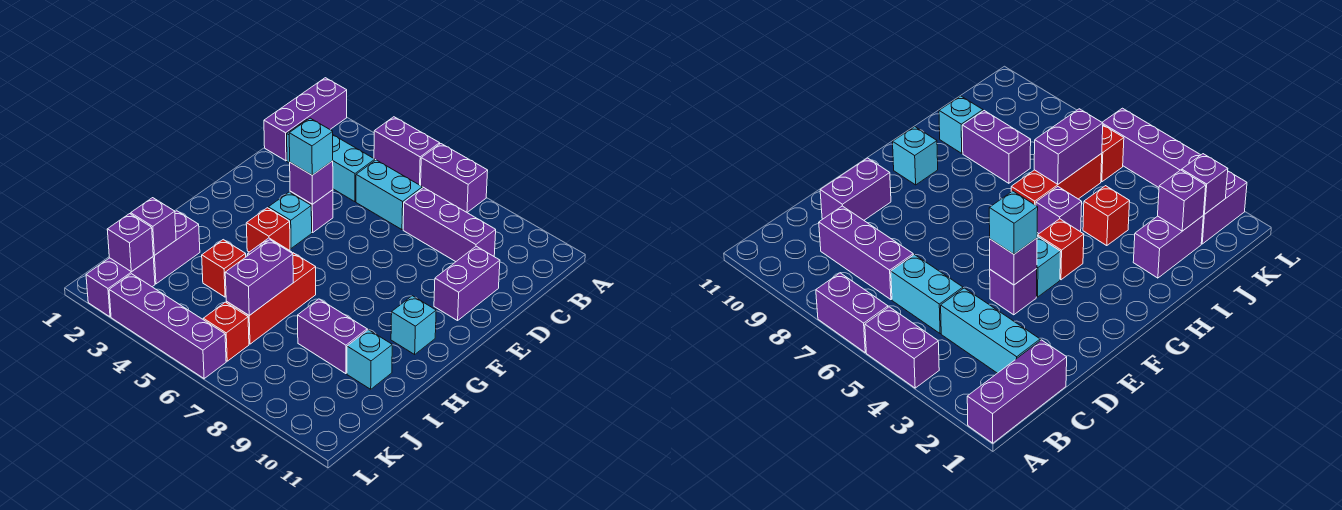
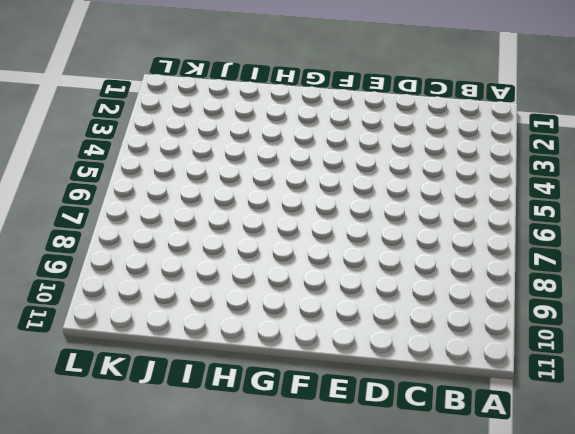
none -> purple 1x3 brick [264,78,347,161]
none -> purple 1x2 brick [374,117,440,185]
none -> purple 1x2 brick [421,144,488,212]

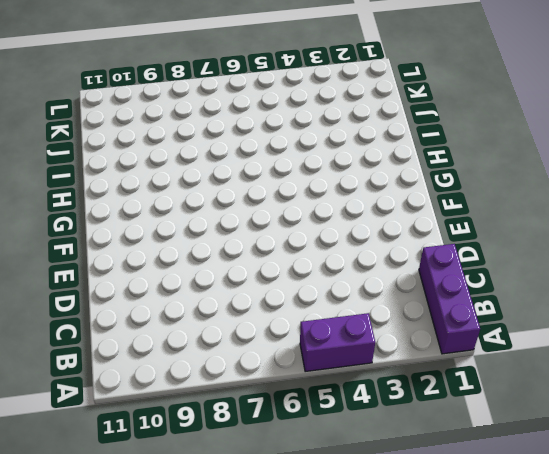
none -> purple 1x2 brick [421,144,488,212]
none -> cyan 1x3 brick [287,120,375,202]
none -> cyan 1x2 brick [356,160,422,230]

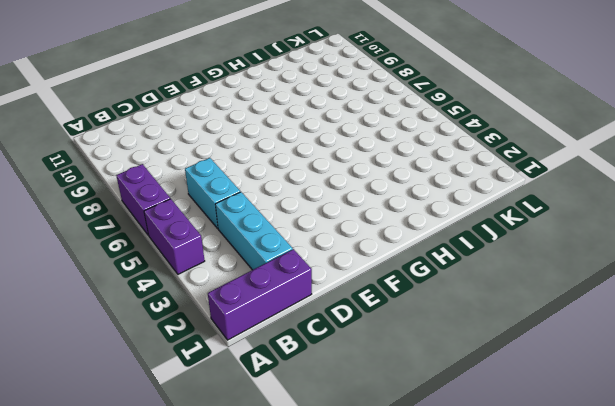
none -> purple 1x3 brick [403,188,496,262]
none -> purple 1x2 brick [434,246,500,321]
none -> purple 1x1 brick [290,190,333,233]

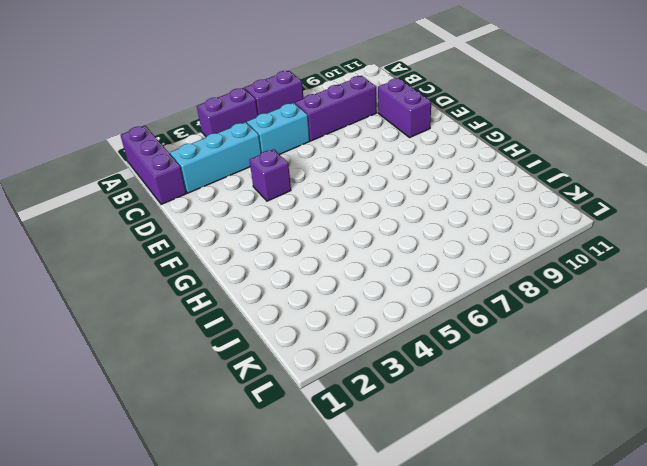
none -> cyan 1x1 brick [268,192,312,248]
none -> red 1x1 brick [246,208,290,252]
none -> cyan 1x1 brick [391,296,436,354]

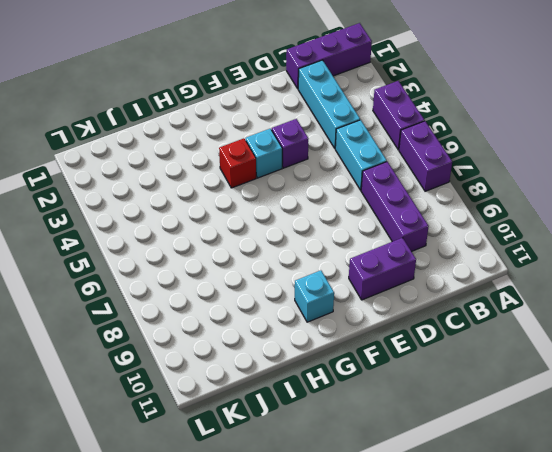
none -> purple 1x1 brick [1036,187,1082,233]
none -> red 1x3 brick [226,253,316,344]
none -> purple 1x2 brick [153,211,200,284]

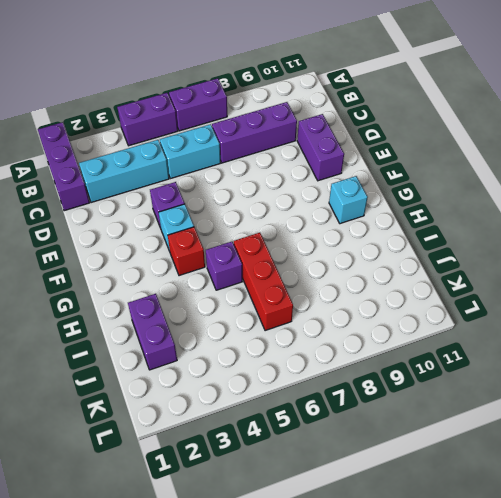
none -> red 1x1 brick [202,240,246,297]
none -> purple 1x2 brick [298,299,367,373]
none -> cyan 1x1 brick [347,330,392,389]

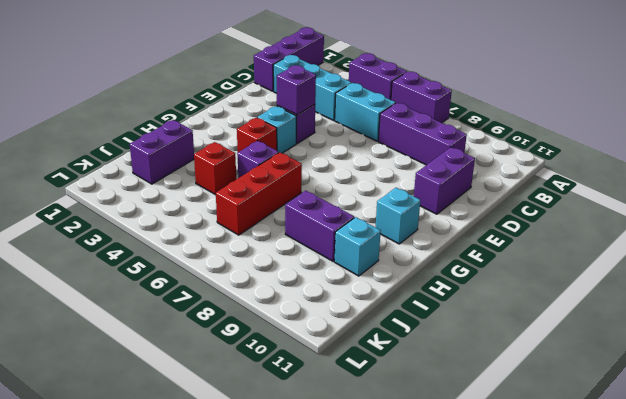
none -> purple 1x2 brick [86,257,155,317]
none -> red 1x1 brick [203,302,249,361]
none -> purple 1x4 brick [109,274,226,379]

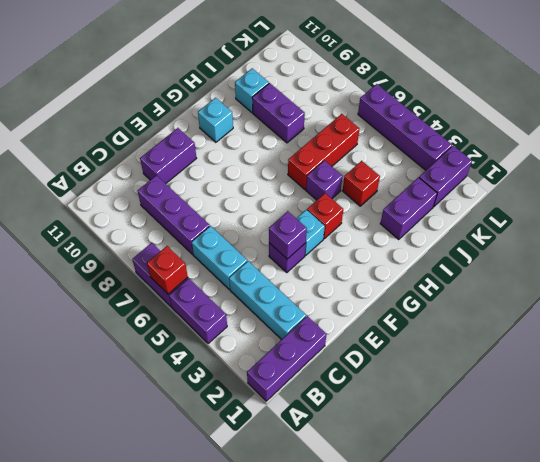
red 1x1 brick [147,246,188,294] -> red 1x1 brick moved to [203,302,249,361]
none -> purple 1x2 brick [225,240,293,315]
none -> purple 1x1 brick [131,198,176,255]
none -> purple 1x1 brick [107,214,153,272]

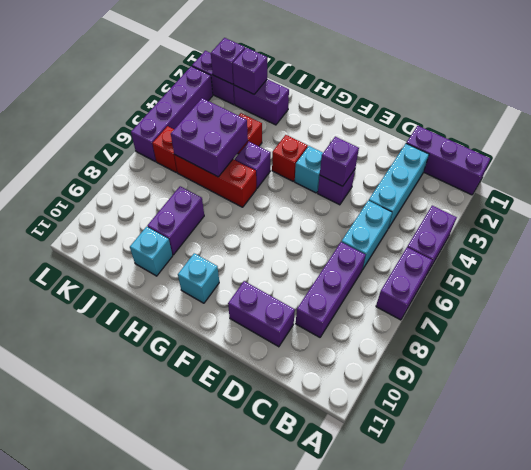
purple 2x2 brick [171,98,248,177] -> purple 1x2 brick [225,240,293,315]
none -> cyan 1x1 brick [289,118,333,175]

